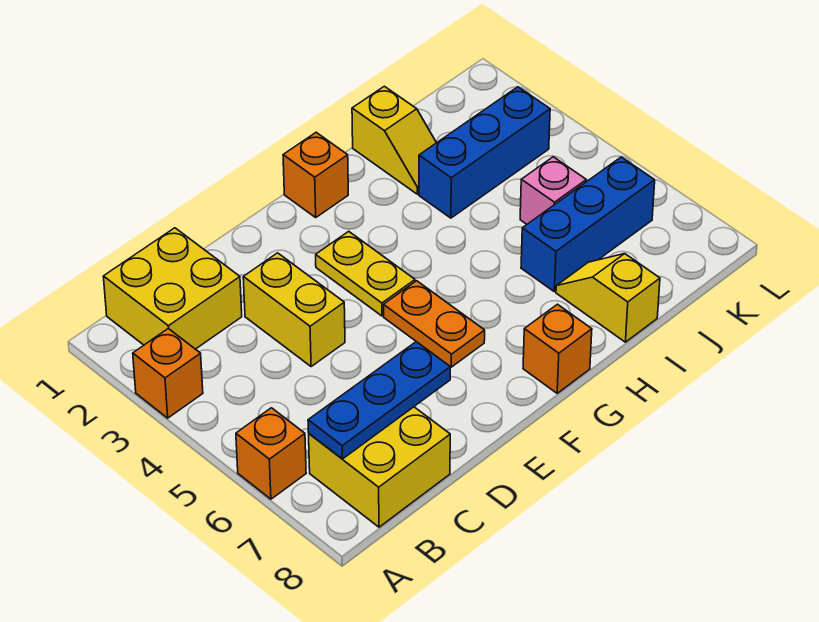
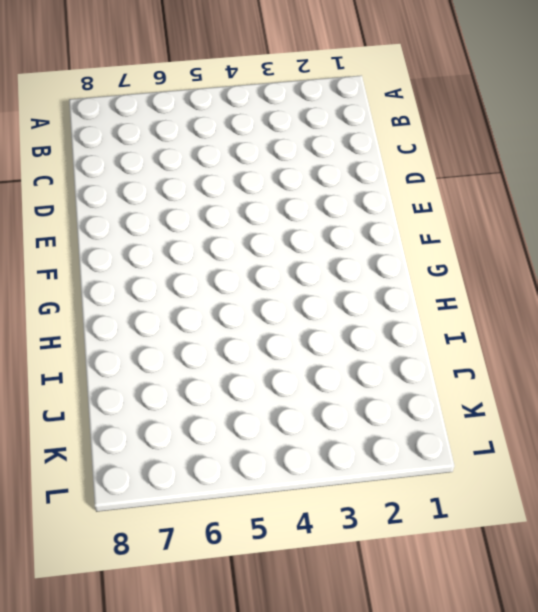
none -> orange 1x1 brick [133,328,203,418]
none -> orange 1x1 brick [236,408,306,499]
none -> yellow 2x2 brick [103,228,242,349]

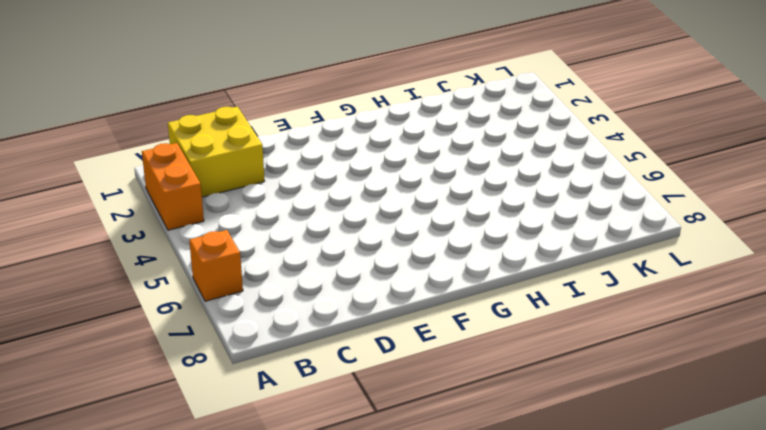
orange 1x2 brick [142,143,204,230] -> orange 1x1 brick [133,328,203,418]
none -> yellow 2x2 brick [309,407,450,527]
none -> yellow 1x2 brick [243,253,345,366]
none -> yellow 1x2 plate [316,231,415,316]

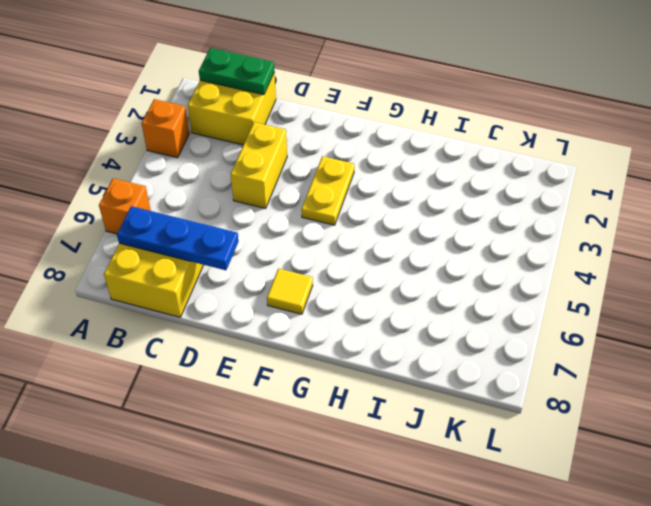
green 1x2 plate [199,48,274,95] -> none
yellow 1x1 tile [267,269,313,314] -> none
none -> orange 1x2 plate [384,281,485,367]
none -> orange 1x1 brick [283,132,348,217]
none -> orange 1x1 brick [523,304,592,393]

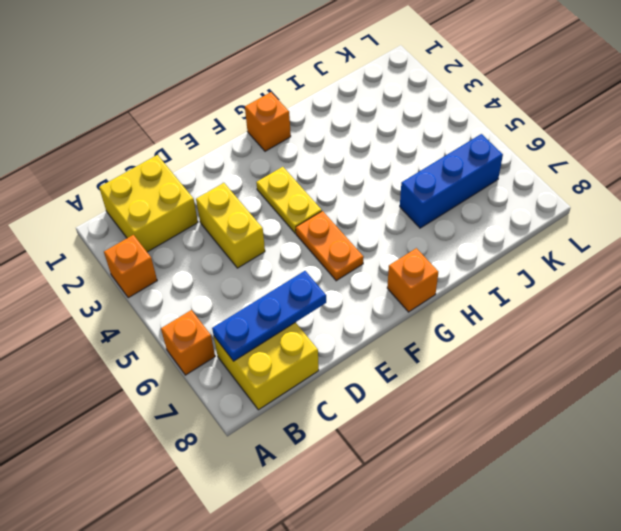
none -> yellow 1x2 slope [352,86,437,194]
none -> blue 1x3 brick [419,87,550,218]
none -> yellow 1x2 slope [556,254,660,342]

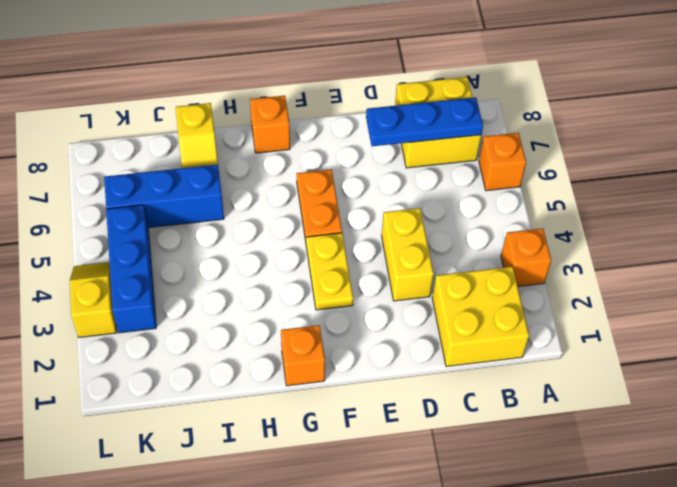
blue 1x3 brick [106,205,156,333] -> blue 1x3 brick turned to [419,87,550,218]
yellow 1x2 slope [70,262,117,337] -> yellow 1x2 slope moved to [352,86,437,194]
none -> pink 1x1 brick [520,157,586,224]

